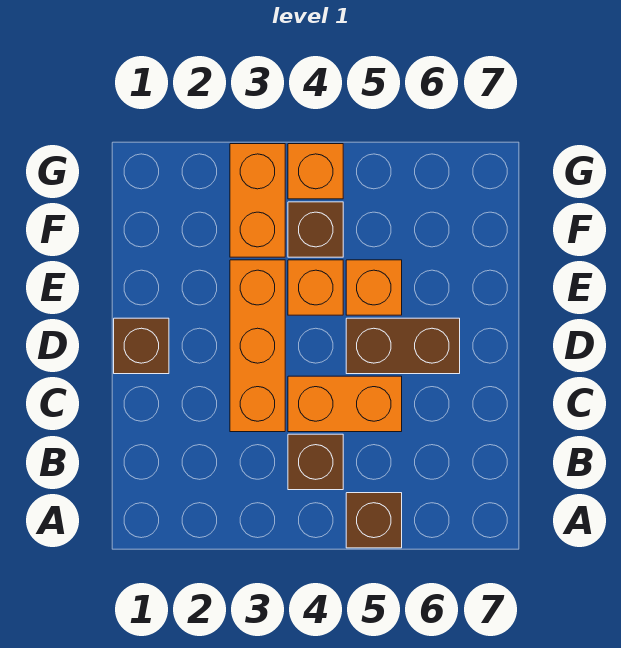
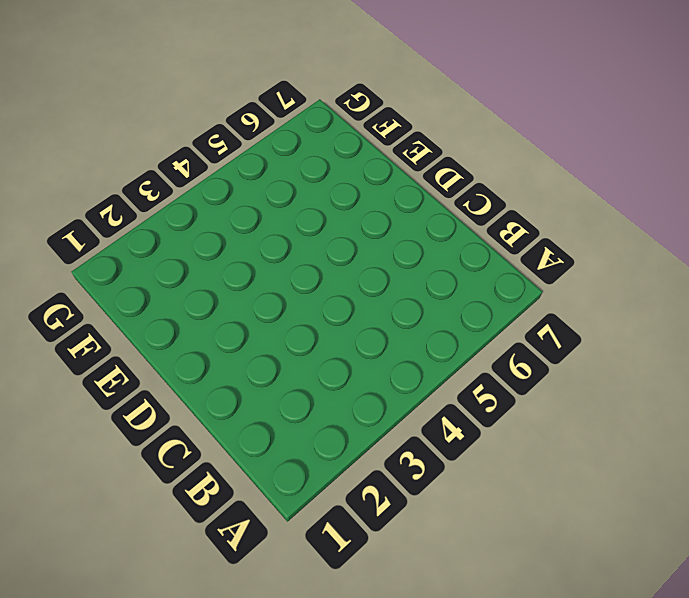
none -> brown 1x1 brick [346,493,402,548]
none -> brown 1x1 brick [288,434,343,490]

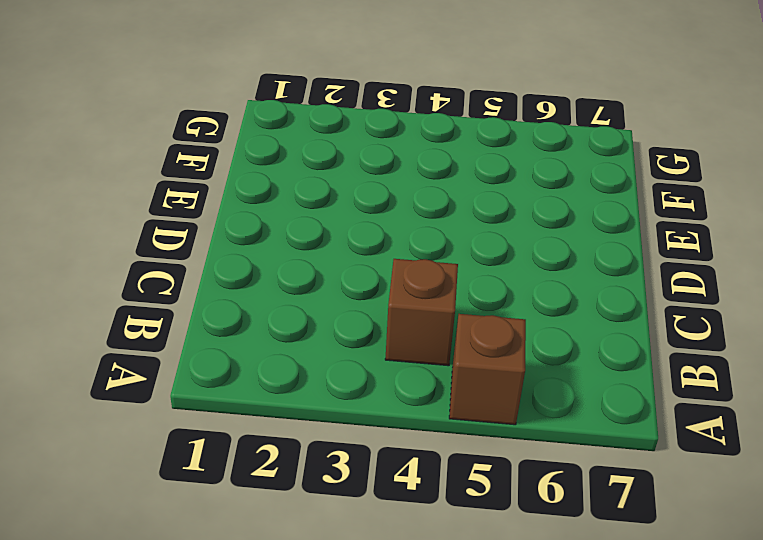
none -> orange 1x3 brick [230,260,285,432]
none -> orange 1x2 brick [288,376,402,432]

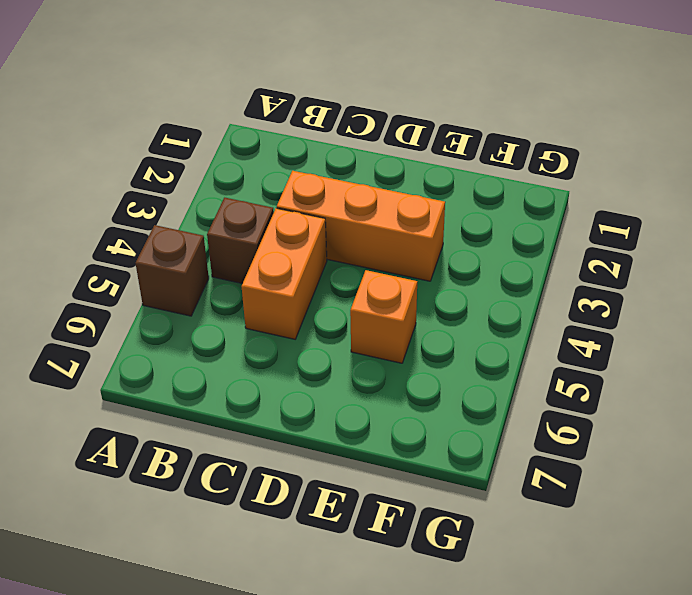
none -> brown 1x1 brick [114,318,169,374]
none -> brown 1x2 brick [346,318,460,374]

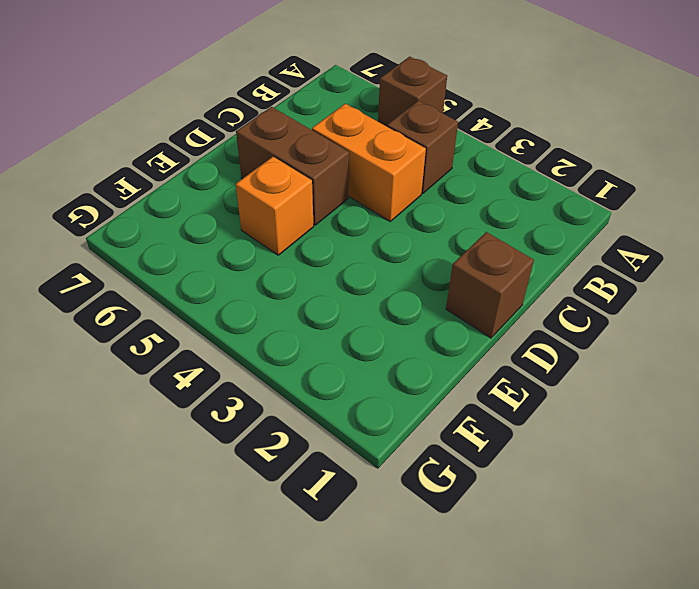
none -> orange 1x3 brick [230,260,285,432]
none -> orange 1x1 brick [288,260,343,315]

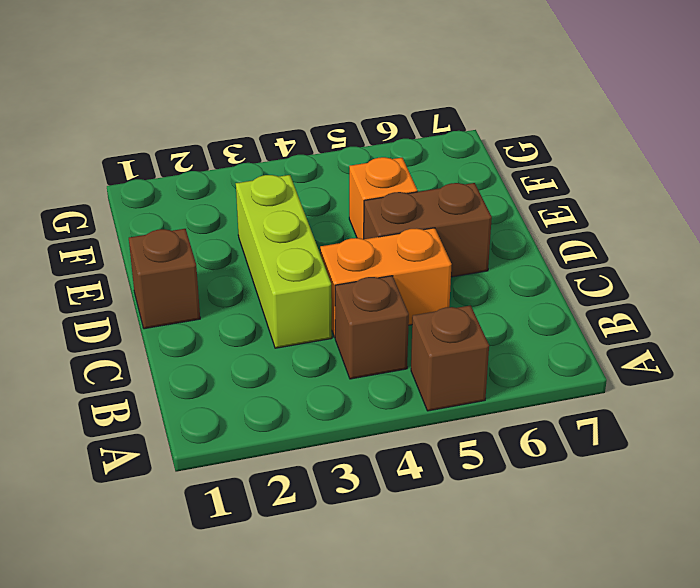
lime 1x3 brick [236,175,332,348] -> orange 1x3 brick [230,260,285,432]
none -> orange 1x1 brick [288,260,343,315]
none -> orange 1x2 brick [230,144,285,257]

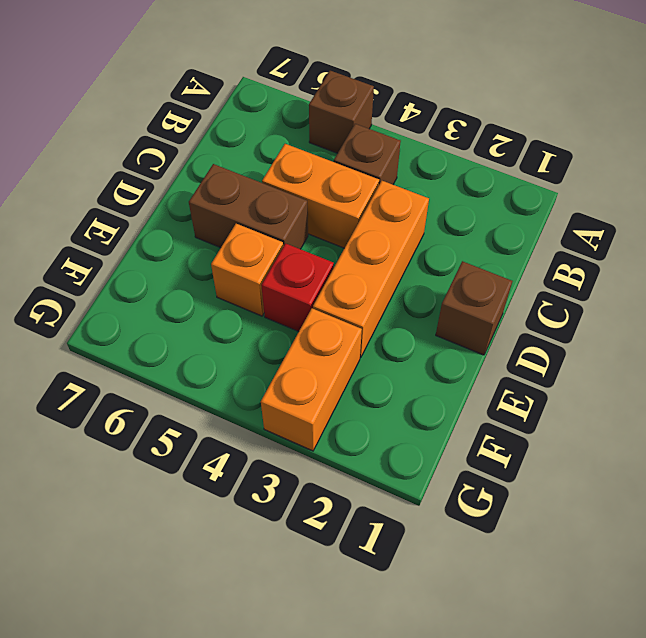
red 1x1 brick [261,243,334,332] -> orange 1x1 brick [288,260,343,315]
none -> brown 1x1 brick [288,202,343,257]
none -> orange 1x1 brick [288,144,343,199]

